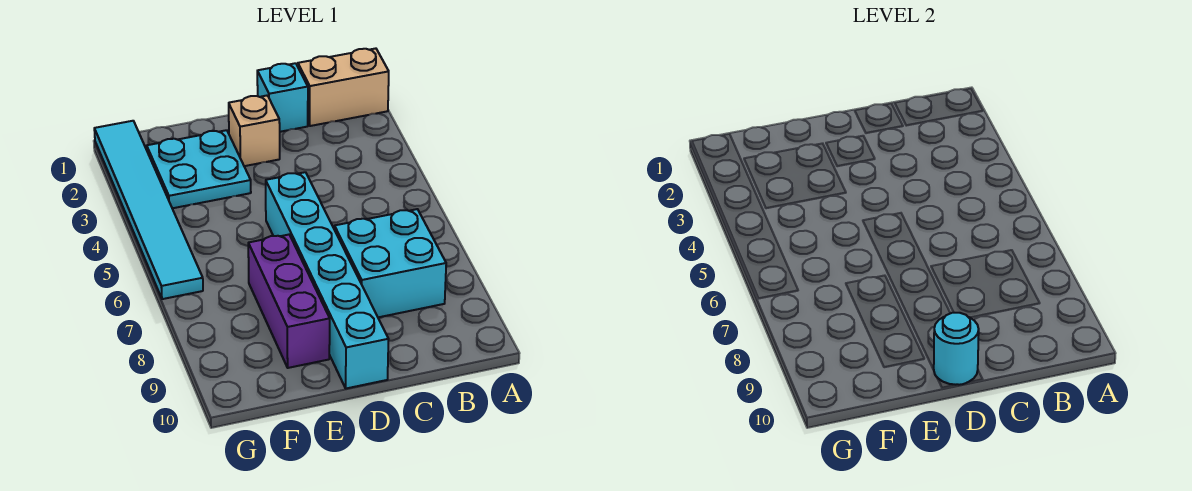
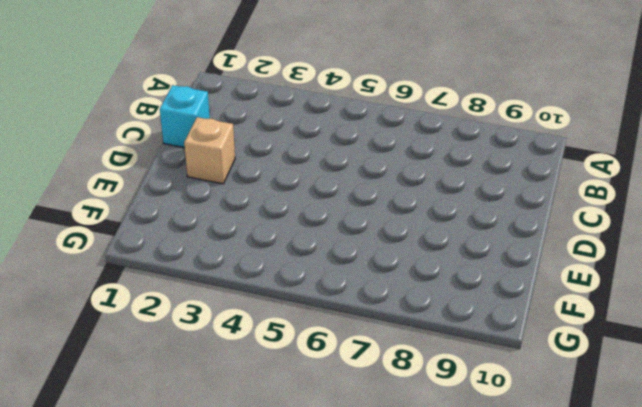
none -> tan 1x2 brick [298,48,389,126]
none -> cyan 2x2 brick [334,209,446,317]

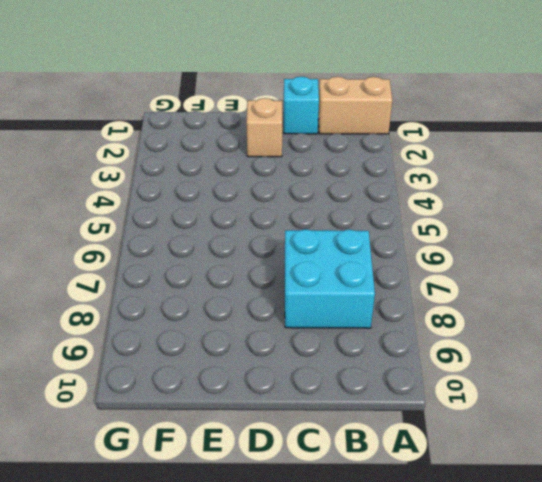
none -> cyan 1x6 brick [266,172,388,388]
none -> cyan 2x2 plate [147,130,251,208]

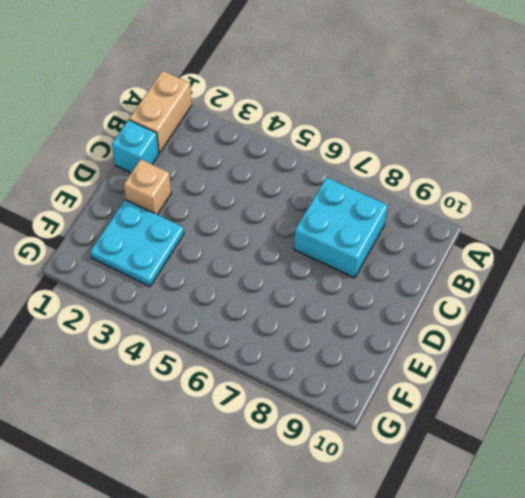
none -> cyan 1x6 brick [266,172,388,388]
none -> purple 1x3 brick [248,235,330,368]

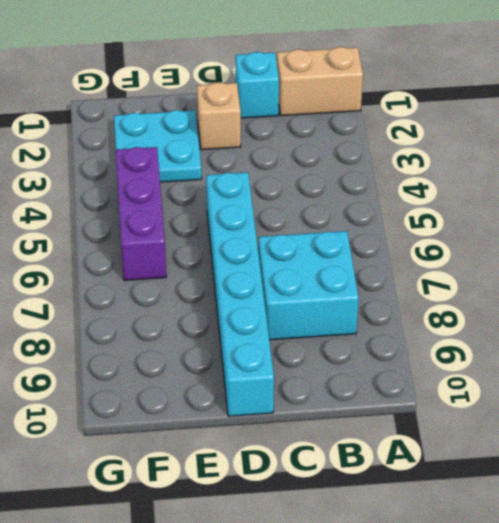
purple 1x3 brick [116,147,166,280] -> purple 1x3 brick moved to [248,235,330,368]
none -> cyan 1x6 tile [94,121,203,299]
none -> cyan 1x1 round brick [934,313,979,385]

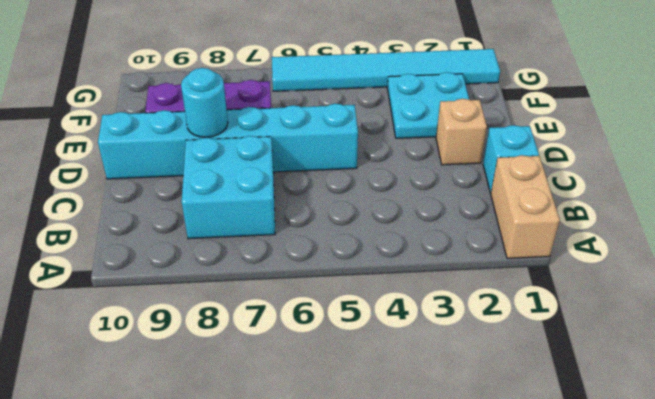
cyan 1x1 round brick [181,68,228,137] -> cyan 1x1 round brick moved to [934,313,979,385]

